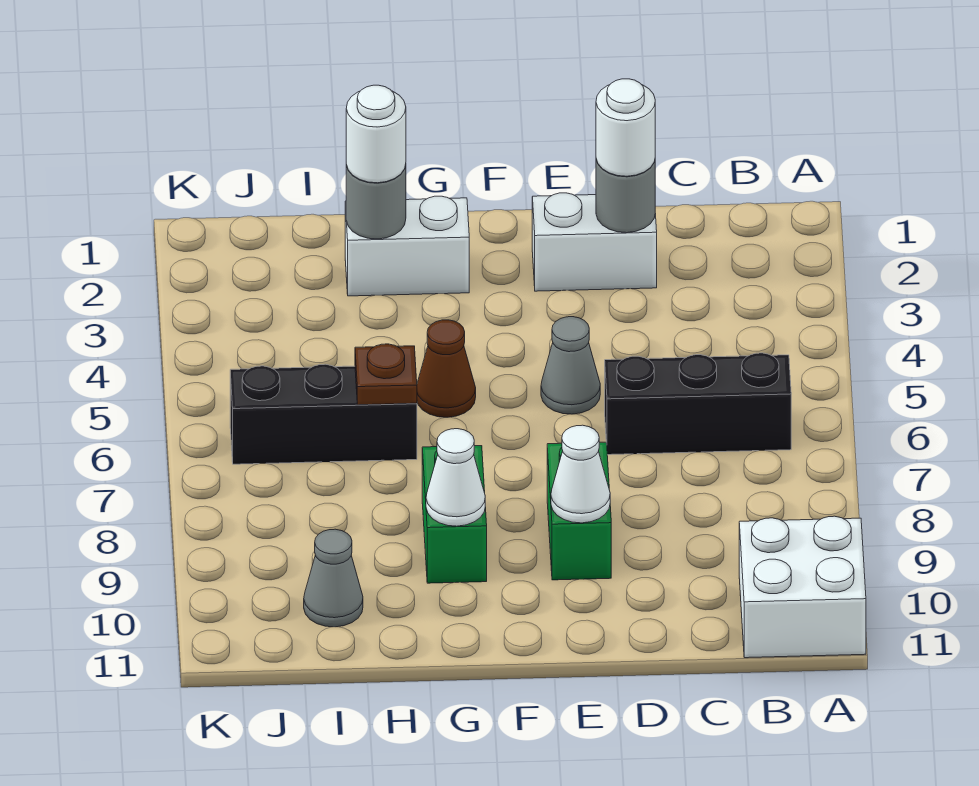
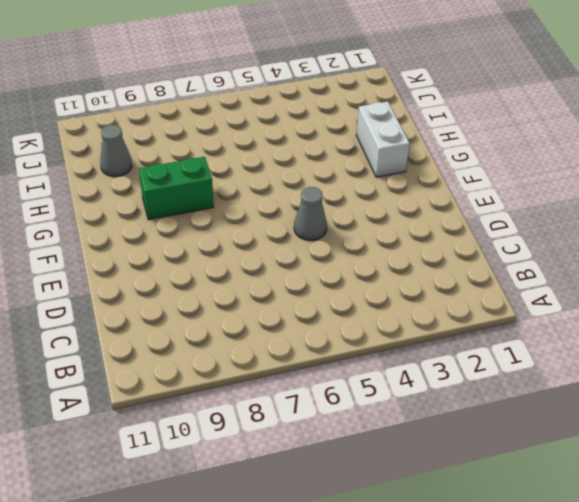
none -> white 2x2 brick [739,516,866,658]
none -> black 1x3 brick [605,353,791,455]
none -> white 1x2 brick [532,193,657,291]

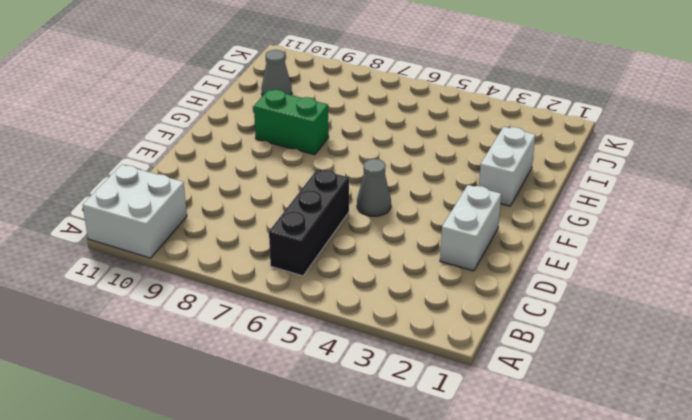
none -> green 1x2 brick [547,442,611,580]
none -> brown 1x1 cone [417,320,476,417]
none -> black 1x3 brick [230,364,417,464]

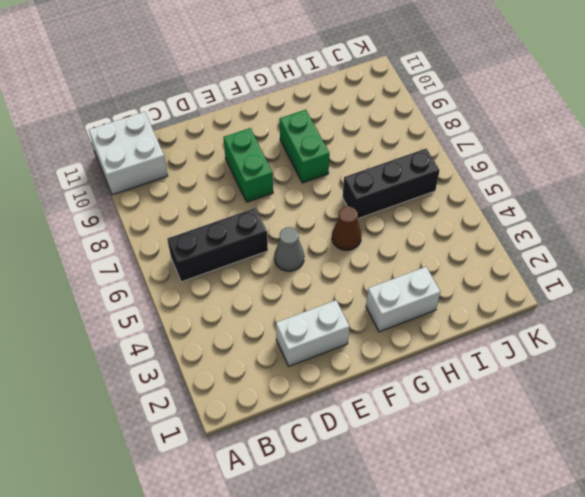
none -> grey 1x1 cone [304,529,363,627]
none -> grey 1x1 round brick [596,159,655,233]
none -> white 1x1 cone [551,425,610,523]

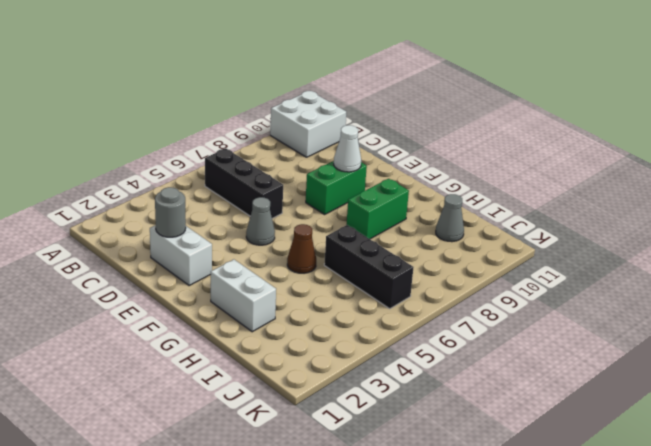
none -> white 1x1 cone [426,429,485,526]
none -> grey 1x1 round brick [346,165,406,239]
none -> brown 1x1 plate [355,344,417,405]

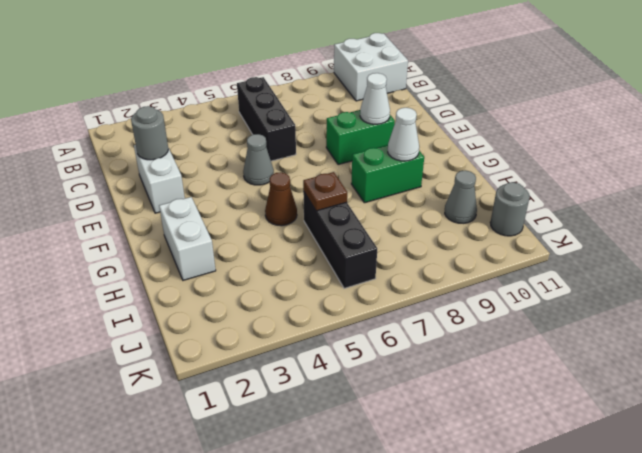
grey 1x1 round brick [490,182,530,236] -> grey 1x1 round brick moved to [346,165,406,239]
none -> white 1x1 round brick [596,79,655,176]
none -> white 1x1 round brick [346,85,406,183]

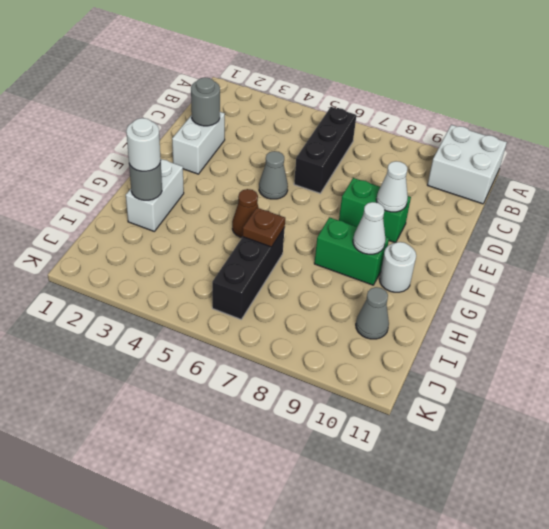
white 1x1 round brick [380,242,416,292] -> white 1x1 round brick moved to [596,79,655,176]

